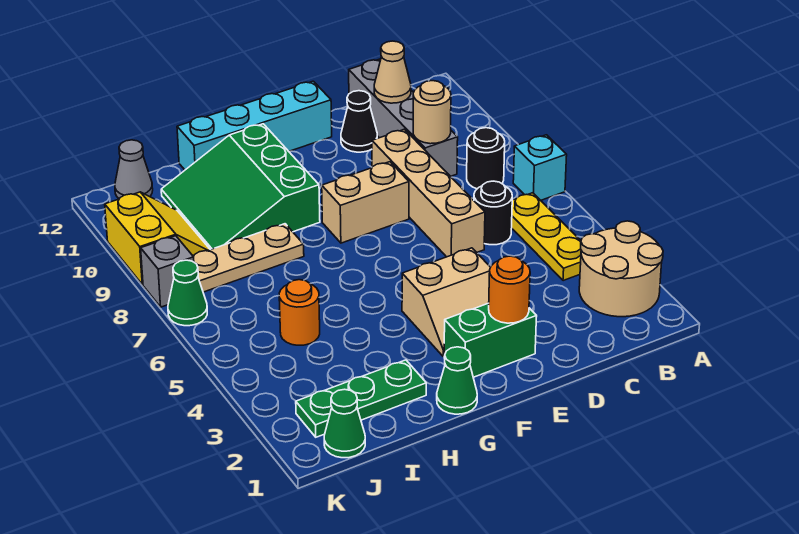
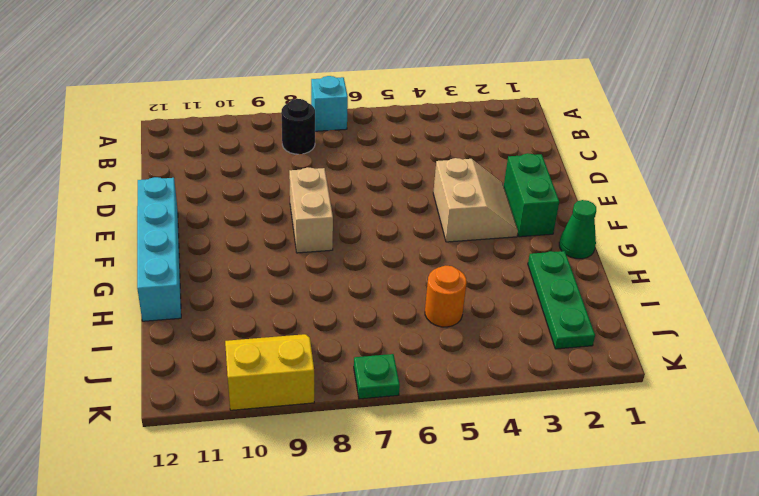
green 1x1 plate [354,354,400,399] -> green 1x1 cone [168,260,207,326]
none -> tan 2x2 round brick [579,221,663,317]
none -> yellow 1x3 plate [512,193,581,281]
none -> black 1x1 round brick [474,181,512,245]

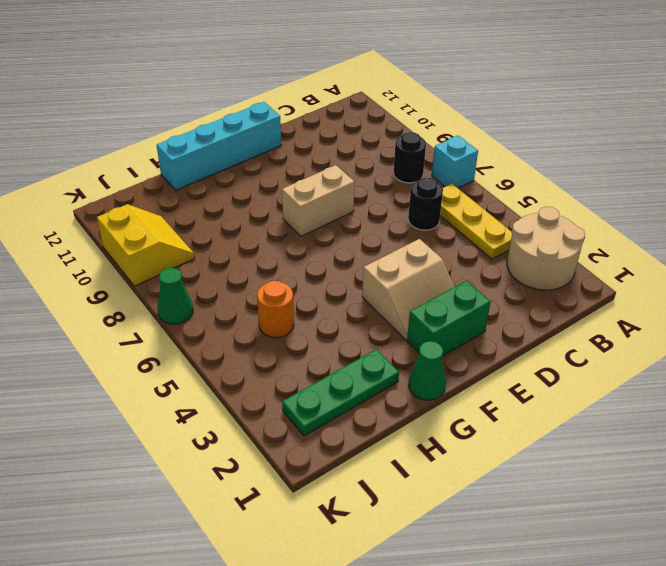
none -> grey 1x4 brick [349,59,458,176]
none -> tan 1x4 brick [372,129,485,257]
none -> black 1x1 cone [341,91,377,152]

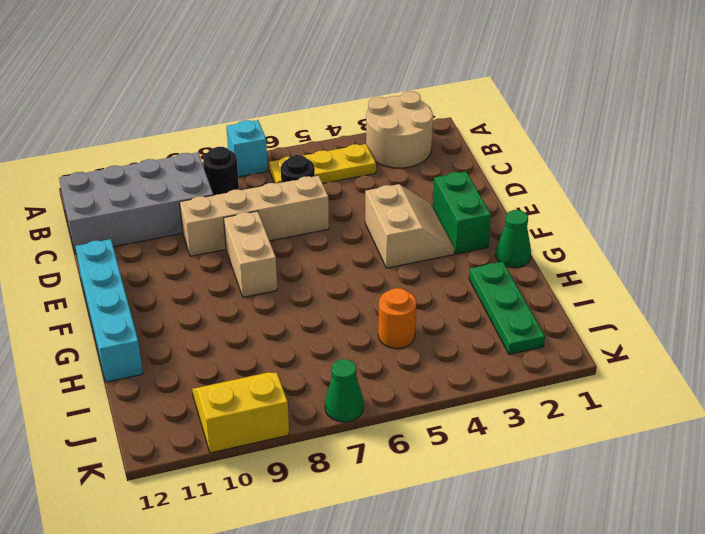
grey 2x4 brick [59,153,213,254] -> grey 1x4 brick [349,59,458,176]
none -> black 1x1 cone [341,91,377,152]
none -> green 3x3 slope [161,124,320,250]
none -> tan 1x3 plate [193,224,304,292]

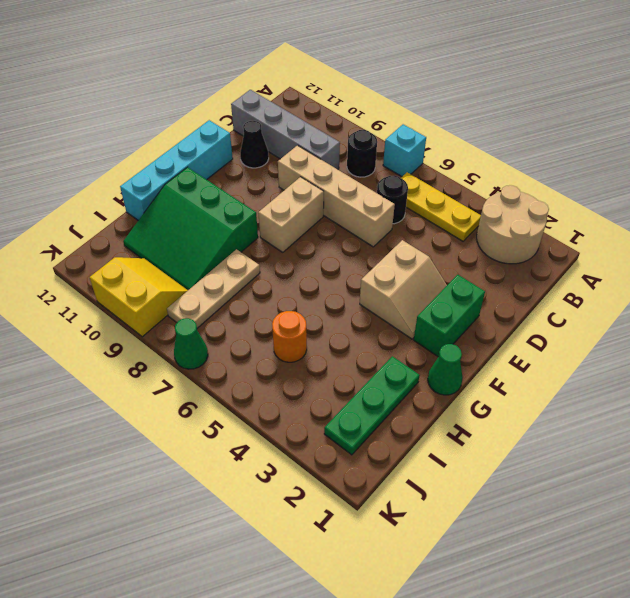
none -> green 1x1 cone [324,389,365,458]
none -> grey 1x1 cone [115,140,153,199]
none -> grey 1x1 brick [141,236,194,307]

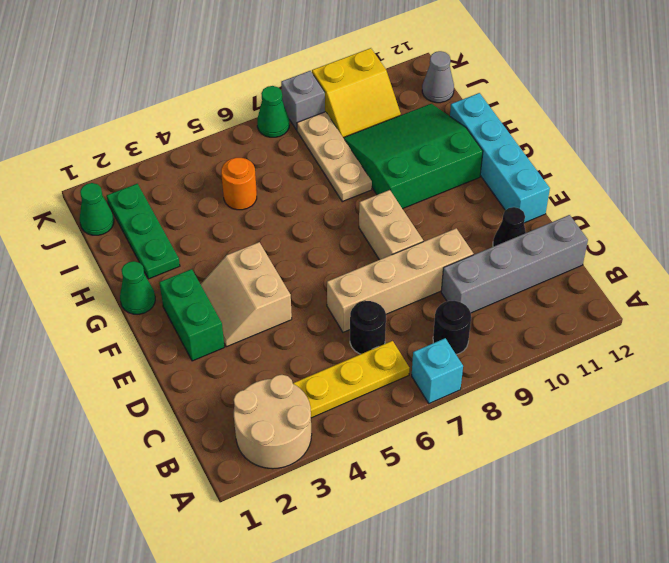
none -> tan 1x1 round brick [413,81,451,144]
none -> tan 1x1 cone [374,41,411,103]
none -> orange 1x1 round brick [489,256,530,323]

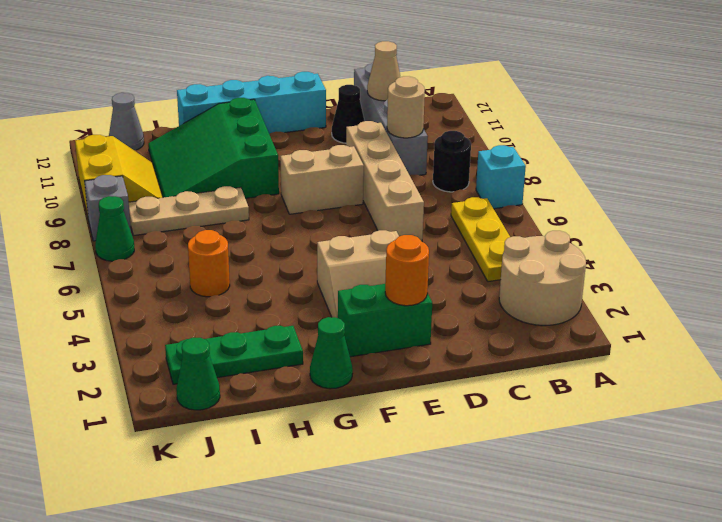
none -> black 1x1 round brick [474,181,512,245]

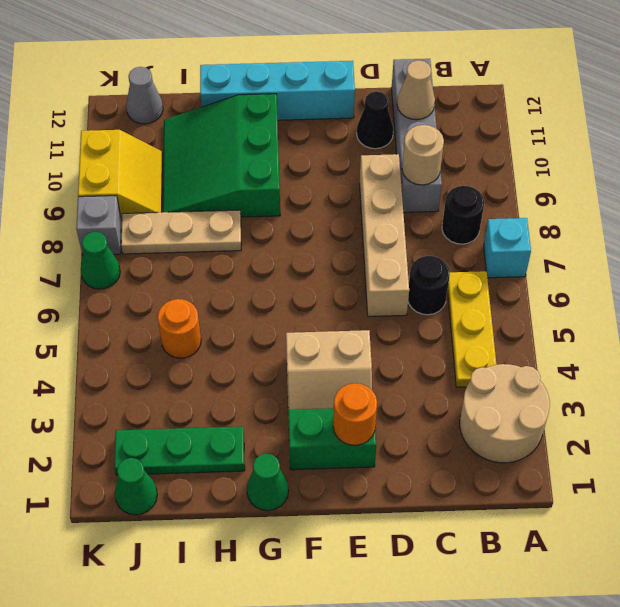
none -> tan 1x2 brick [322,162,409,243]

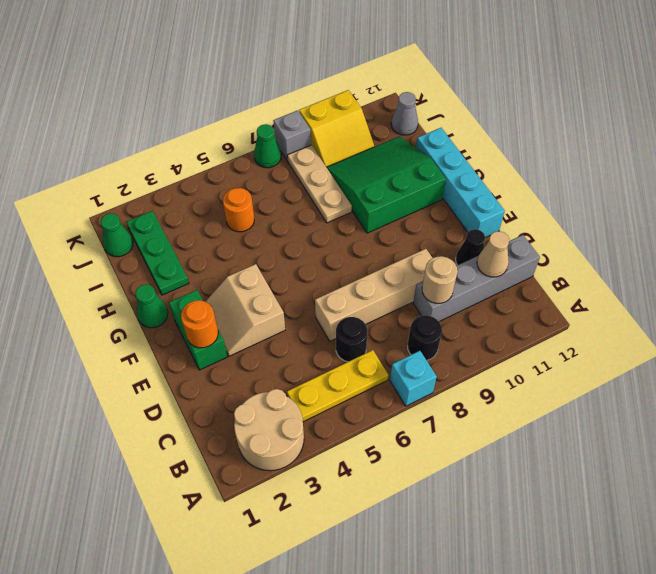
none -> tan 1x2 brick [322,162,409,243]

